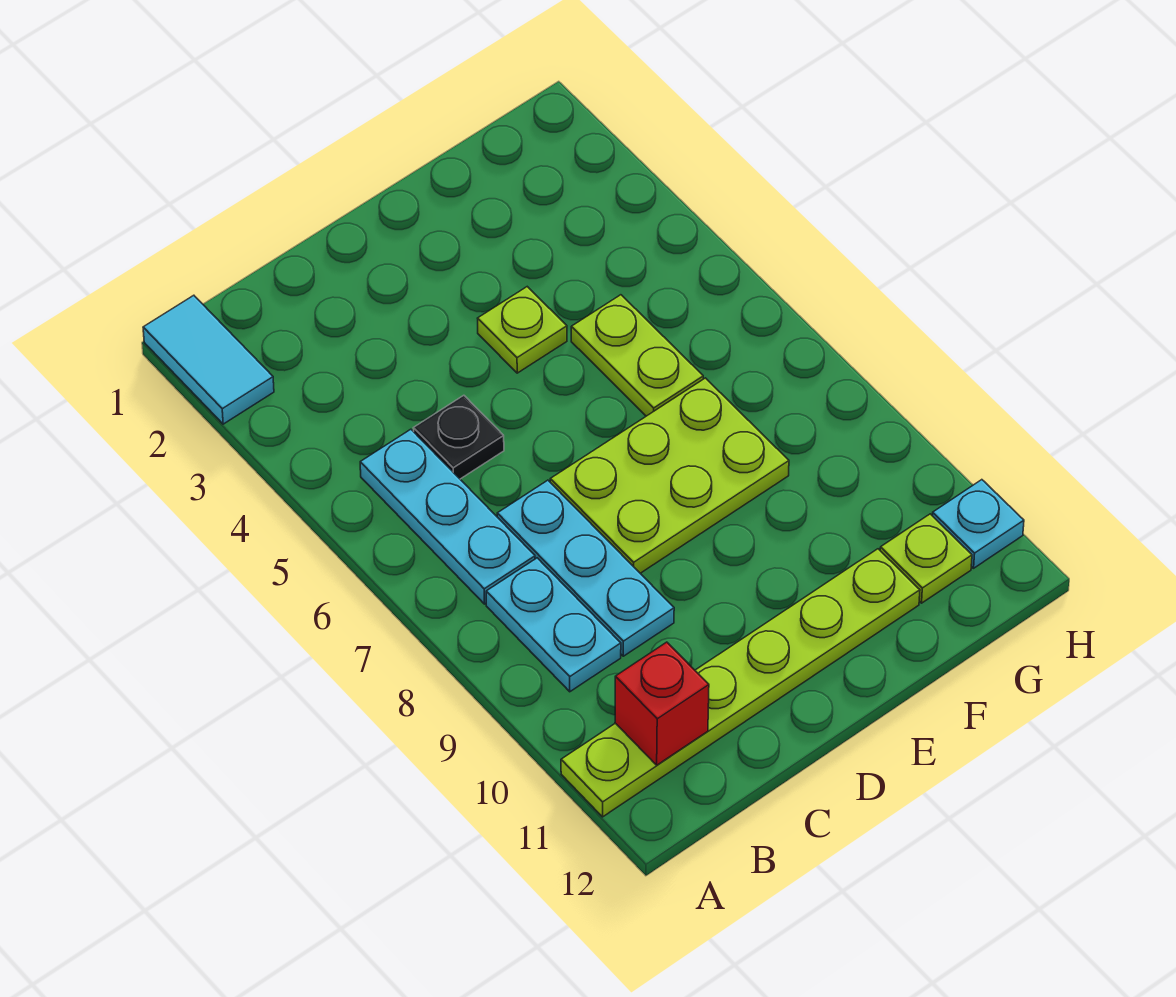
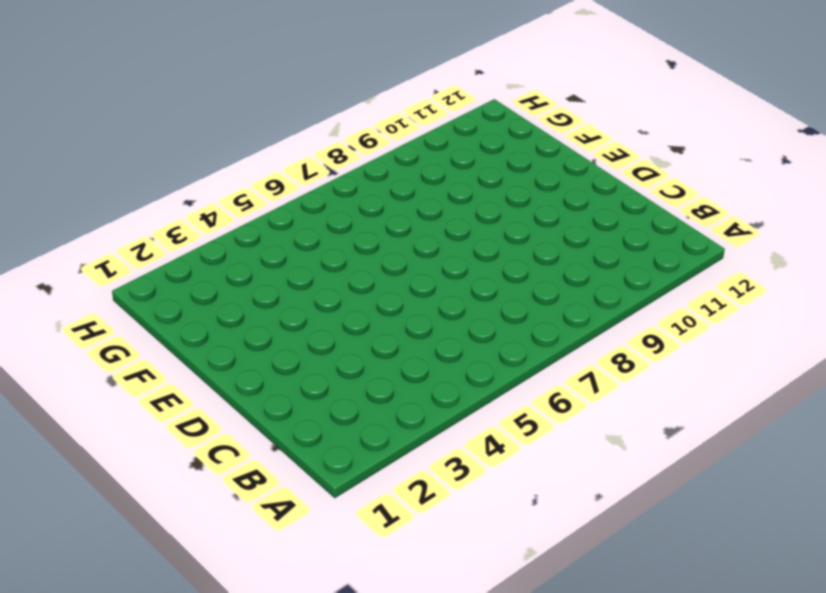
none -> cyan 1x2 tile [143,295,274,424]
none -> lime 1x6 plate [561,549,920,817]
none -> cyan 1x3 plate [360,429,535,604]

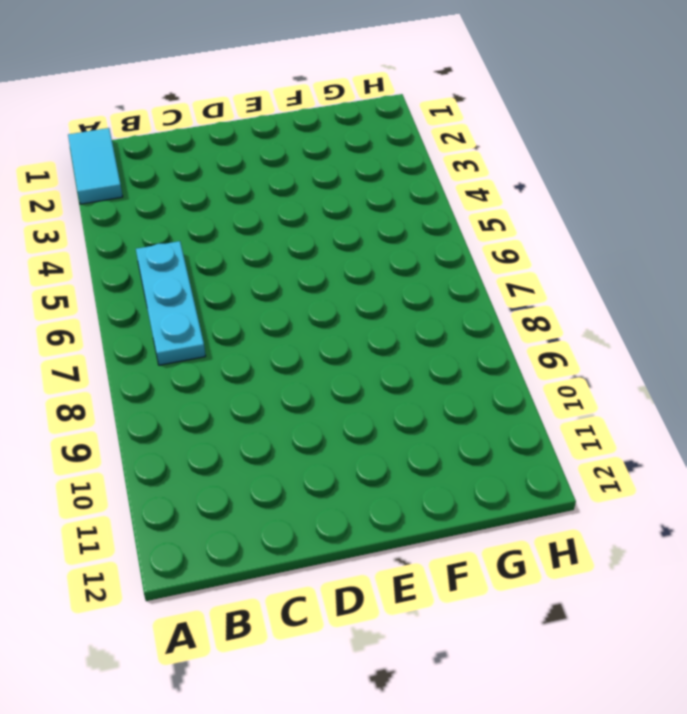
none -> lime 1x6 plate [561,549,920,817]
none -> cyan 1x2 plate [486,558,621,692]
none -> black 1x1 plate [414,395,504,479]

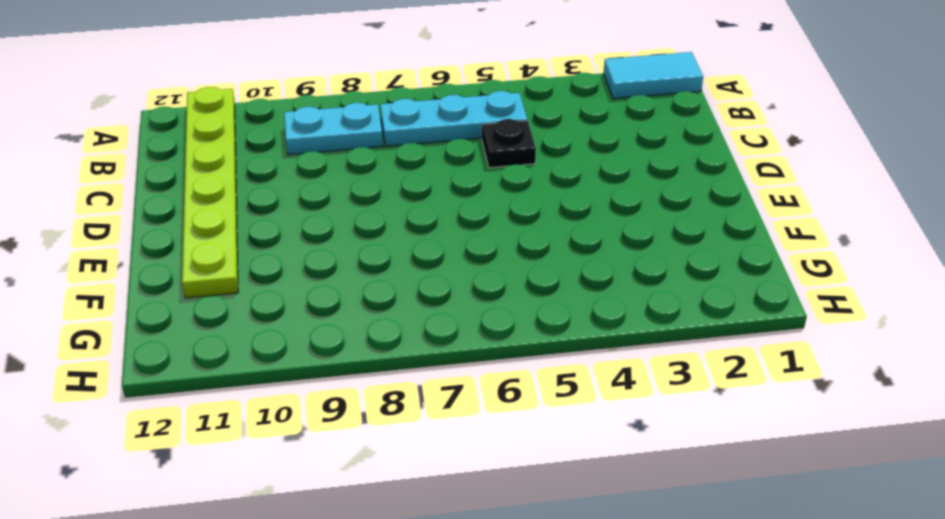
none -> cyan 1x3 plate [497,480,674,656]
none -> lime 2x3 plate [550,378,789,573]
none -> lime 1x1 plate [478,287,567,373]

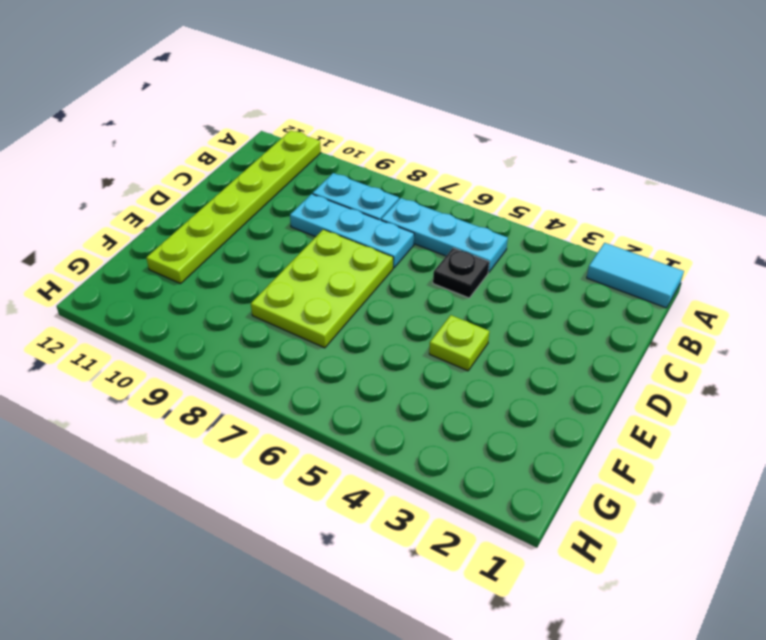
none -> lime 1x2 plate [571,295,703,416]
none -> lime 1x1 plate [880,514,972,603]
none -> cyan 1x1 plate [932,480,1024,568]

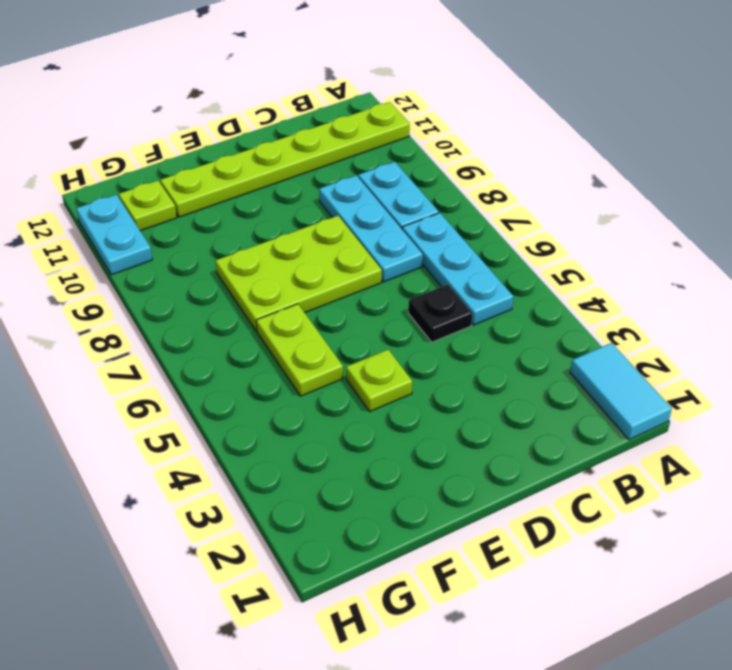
cyan 1x2 plate [76,195,152,275] -> cyan 1x1 plate [932,480,1024,568]
none -> red 1x1 brick [615,642,709,765]

